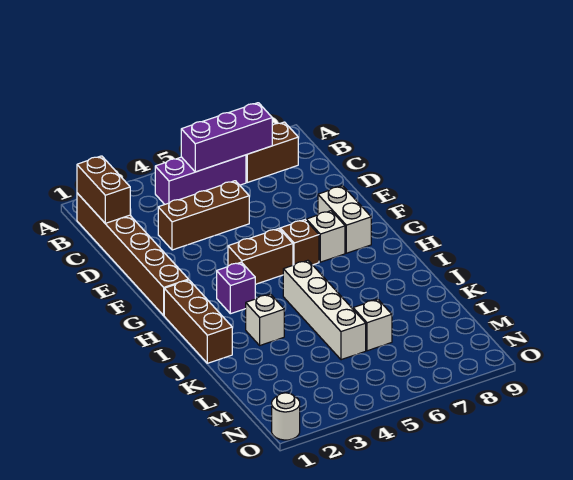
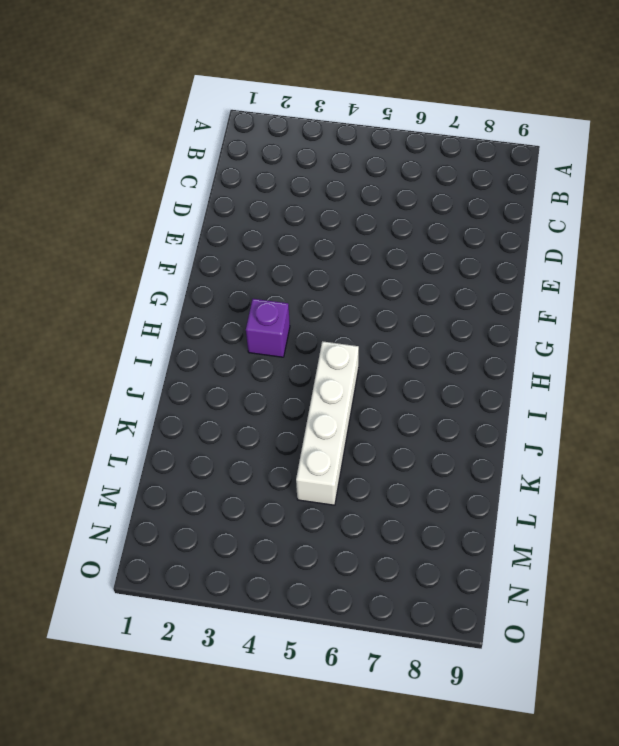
none -> brown 1x6 brick [77,193,188,315]
none -> purple 1x3 brick [155,155,246,204]
none -> brown 1x2 brick [246,122,298,182]

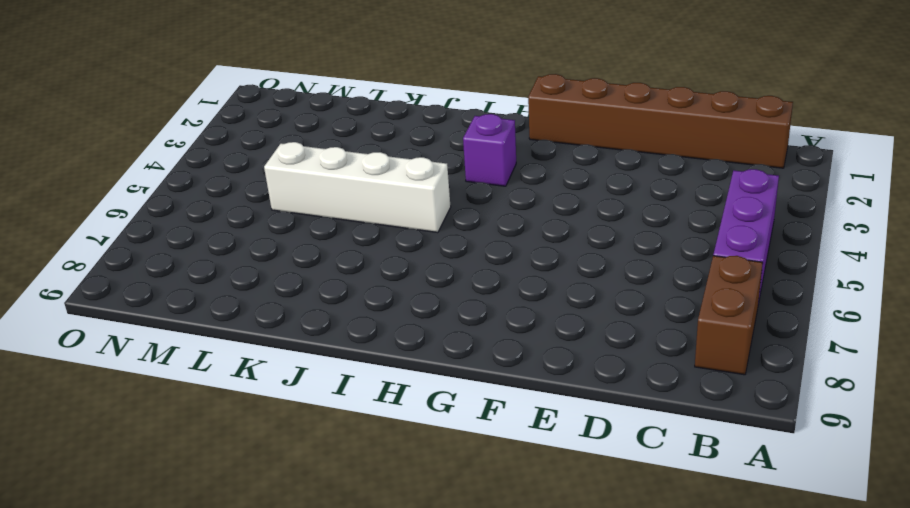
none -> brown 1x3 brick [158,181,249,250]
none -> white 1x2 brick [318,186,371,253]
none -> brown 1x2 brick [228,229,293,284]

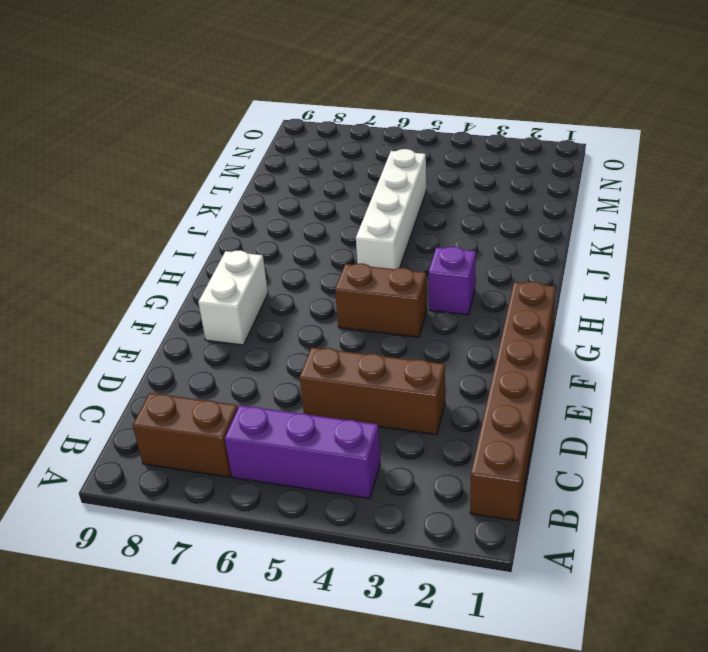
none -> brown 1x1 brick [280,220,319,265]
none -> white 1x1 brick [306,211,345,262]
none -> brown 1x3 brick [164,280,232,363]

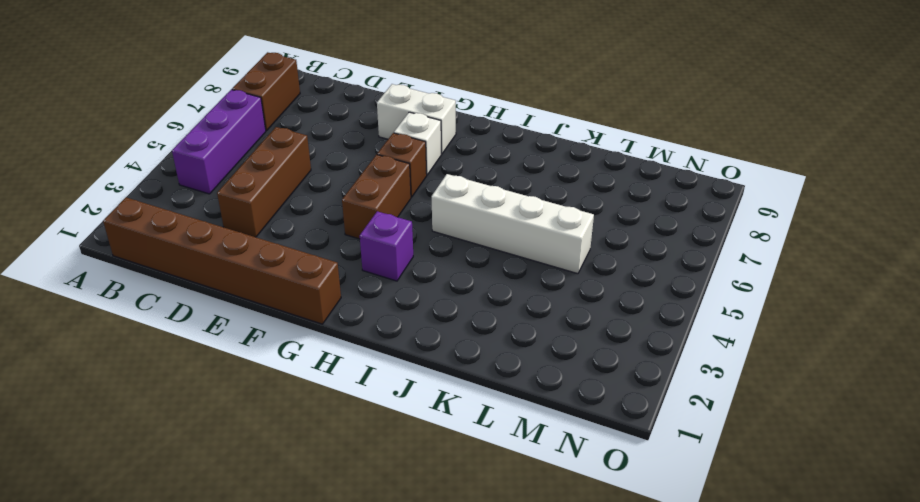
none -> brown 1x3 brick [164,280,232,363]
none -> white 1x1 brick [246,294,284,345]
none -> white 1x1 brick [353,299,392,351]

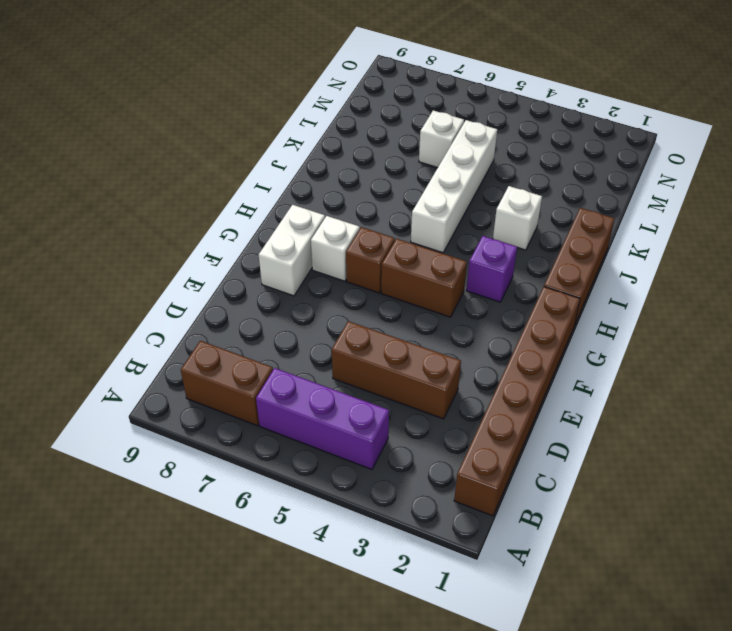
none -> white 1x1 round brick [272,393,300,440]
none -> brown 1x2 brick [77,156,130,223]
none -> purple 1x3 brick [181,103,272,172]

